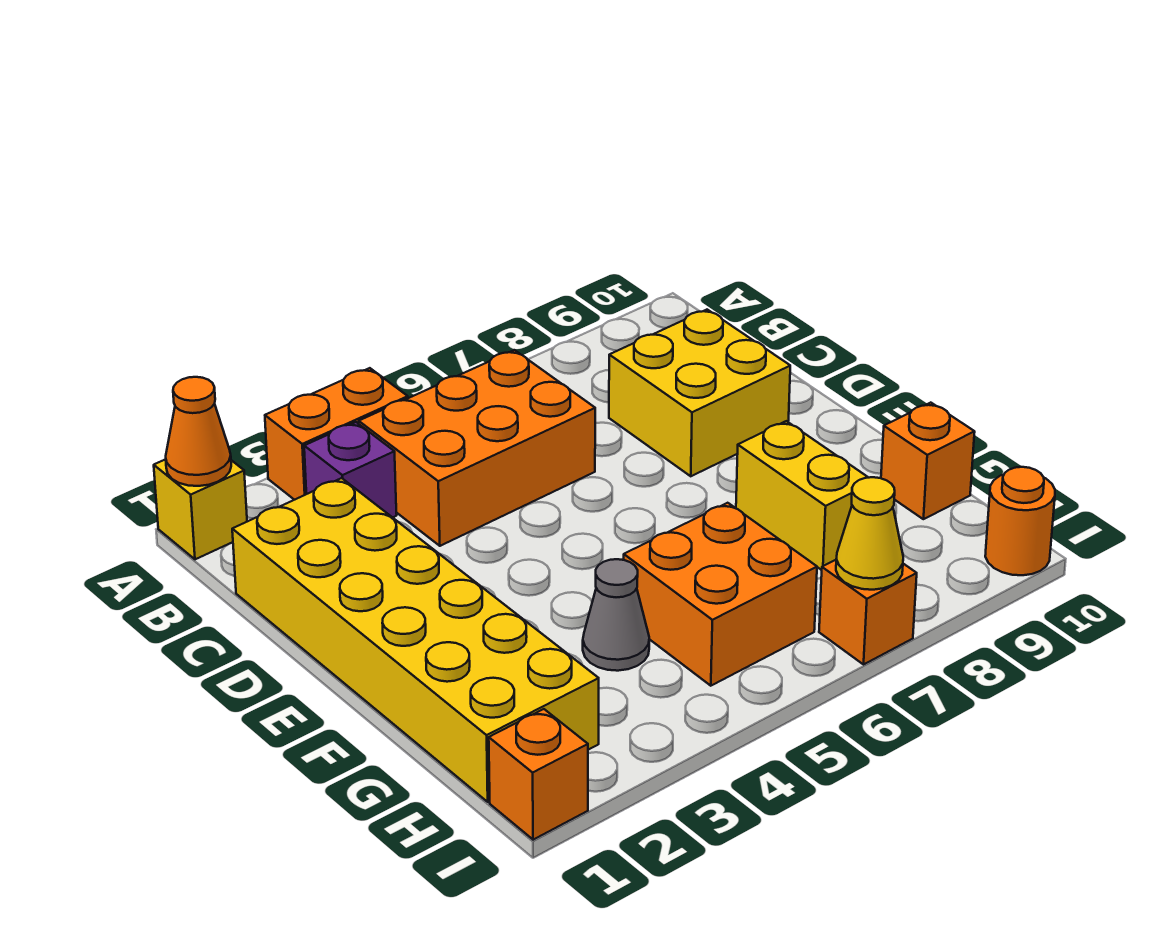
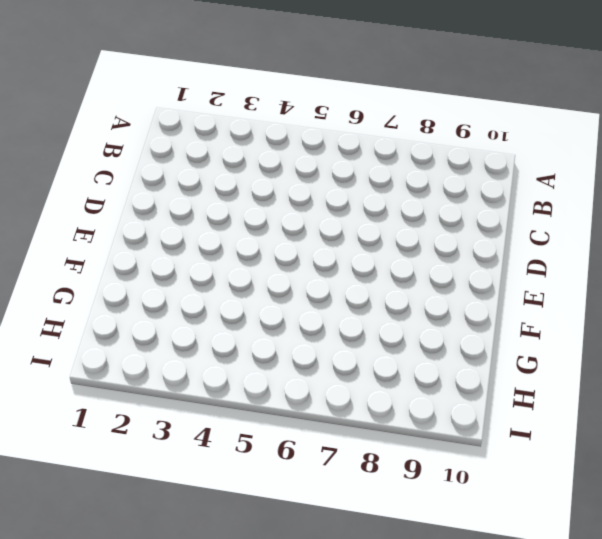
none -> yellow 1x1 brick [154,459,247,559]
none -> orange 1x2 brick [265,368,408,500]
none -> purple 1x1 brick [304,422,397,518]

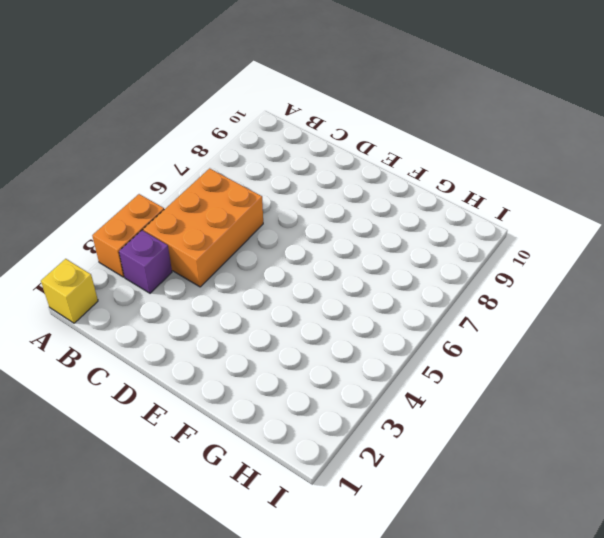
none -> yellow 2x6 brick [232,478,599,802]
none -> yellow 2x2 brick [609,310,790,476]
none -> yellow 1x2 brick [736,421,868,570]

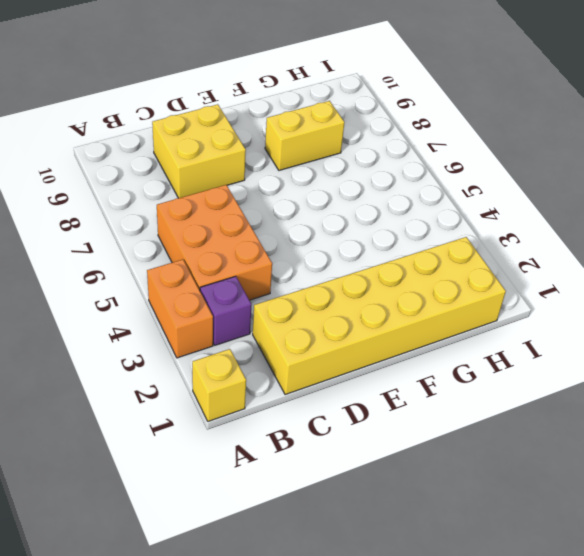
none -> grey 1x1 cone [583,559,649,671]
none -> orange 2x2 brick [624,503,817,686]
none -> orange 1x1 brick [881,403,975,519]

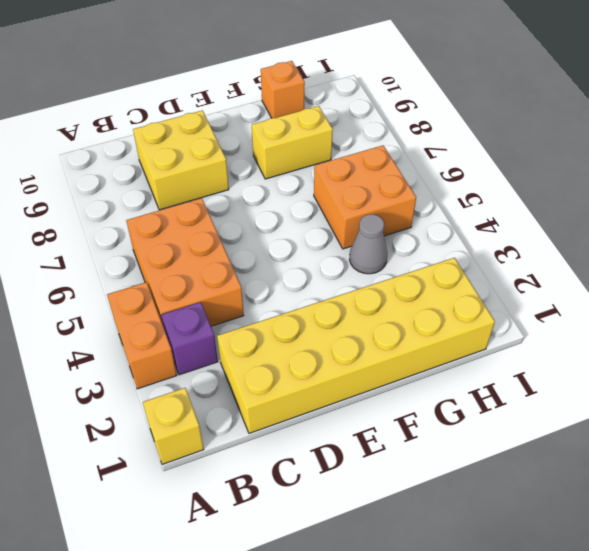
none -> orange 1x1 brick [489,709,588,840]
none -> orange 1x1 brick [819,560,917,664]
none -> orange 1x1 round brick [985,467,1055,575]

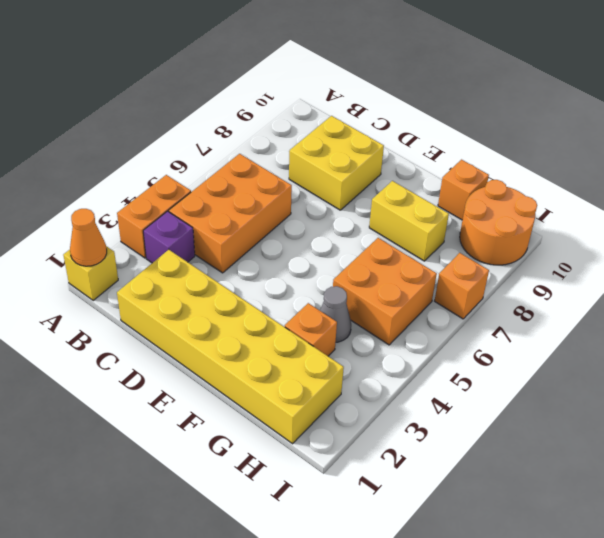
orange 1x1 brick [285,303,337,356] -> orange 1x1 brick moved to [489,709,588,840]
orange 2x2 round brick [460,180,537,265] -> orange 1x1 round brick [985,467,1055,575]
none -> yellow 1x1 cone [836,477,903,590]

